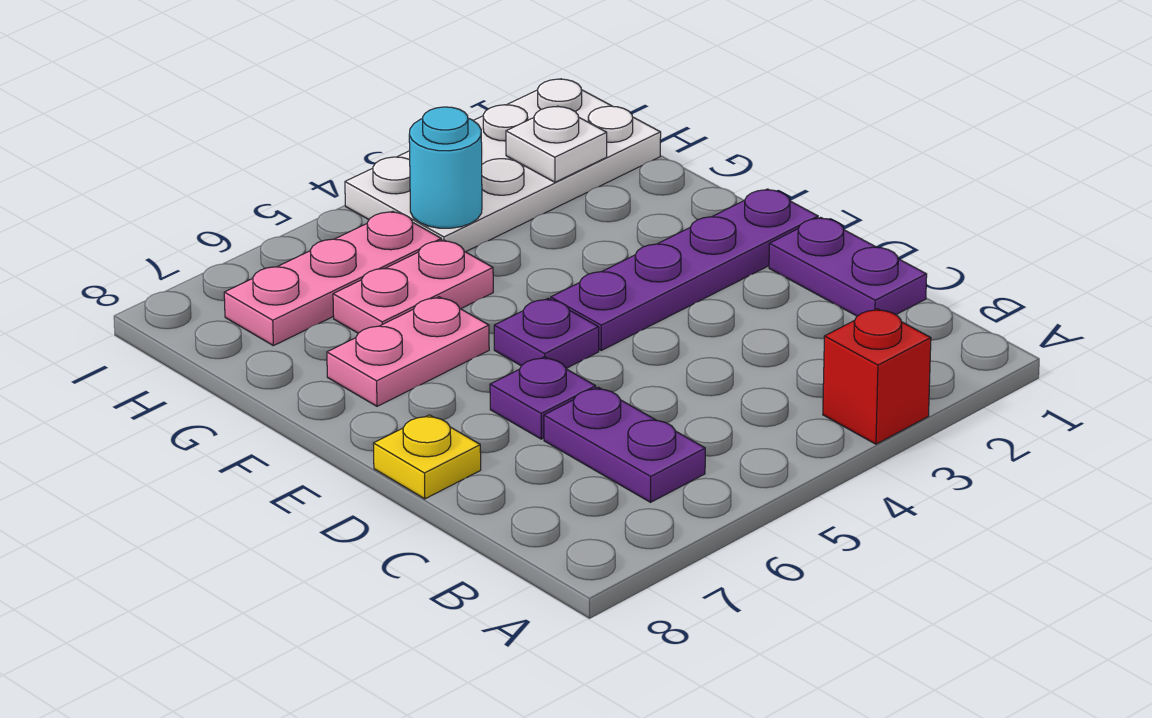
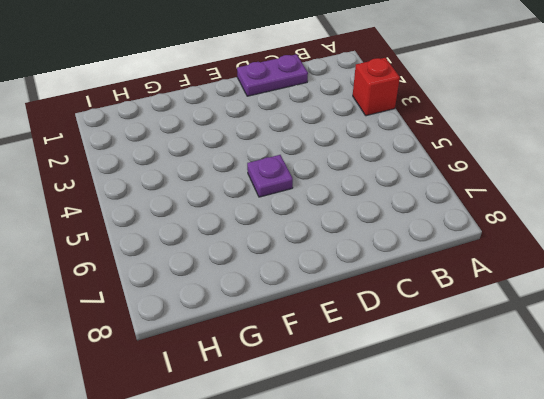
none -> purple 1x2 plate [544,387,705,502]
none -> purple 1x1 plate [490,357,596,439]
none -> yellow 1x1 plate [373,415,481,499]

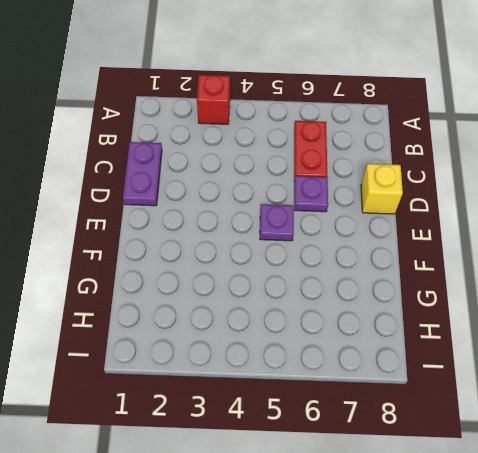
red 1x2 plate [294,121,327,181] -> purple 1x2 plate [544,387,705,502]
yellow 1x1 brick [361,164,403,214] -> yellow 1x1 plate [373,415,481,499]
none -> purple 1x4 plate [551,189,818,350]
none -> pink 1x2 plate [327,297,489,406]
none -> pink 1x2 plate [333,240,493,333]

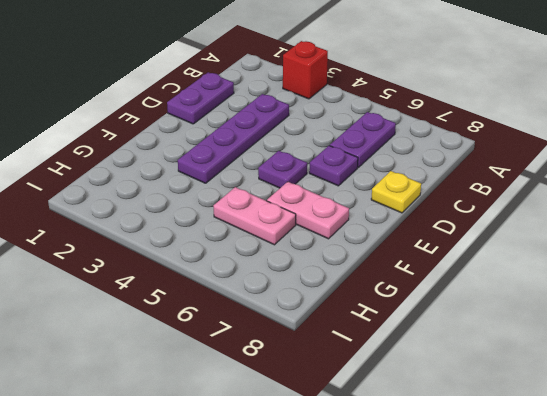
purple 1x4 plate [178,94,289,183] -> purple 1x4 plate turned to [551,189,818,350]
none -> white 2x4 plate [345,79,661,252]
none -> pink 1x3 plate [224,211,441,346]
none -> white 1x1 plate [506,106,607,182]

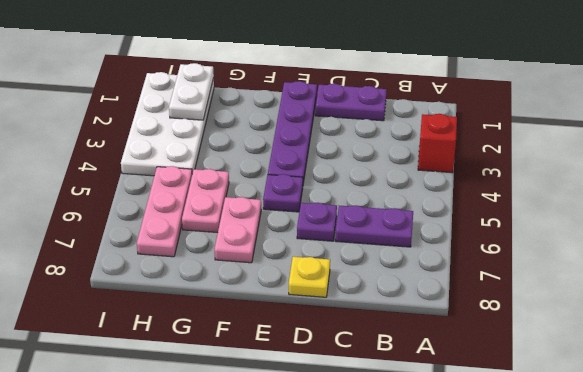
white 1x2 plate [169,63,214,120] -> white 1x1 plate [506,106,607,182]
none -> cyan 1x1 round brick [409,107,482,228]

